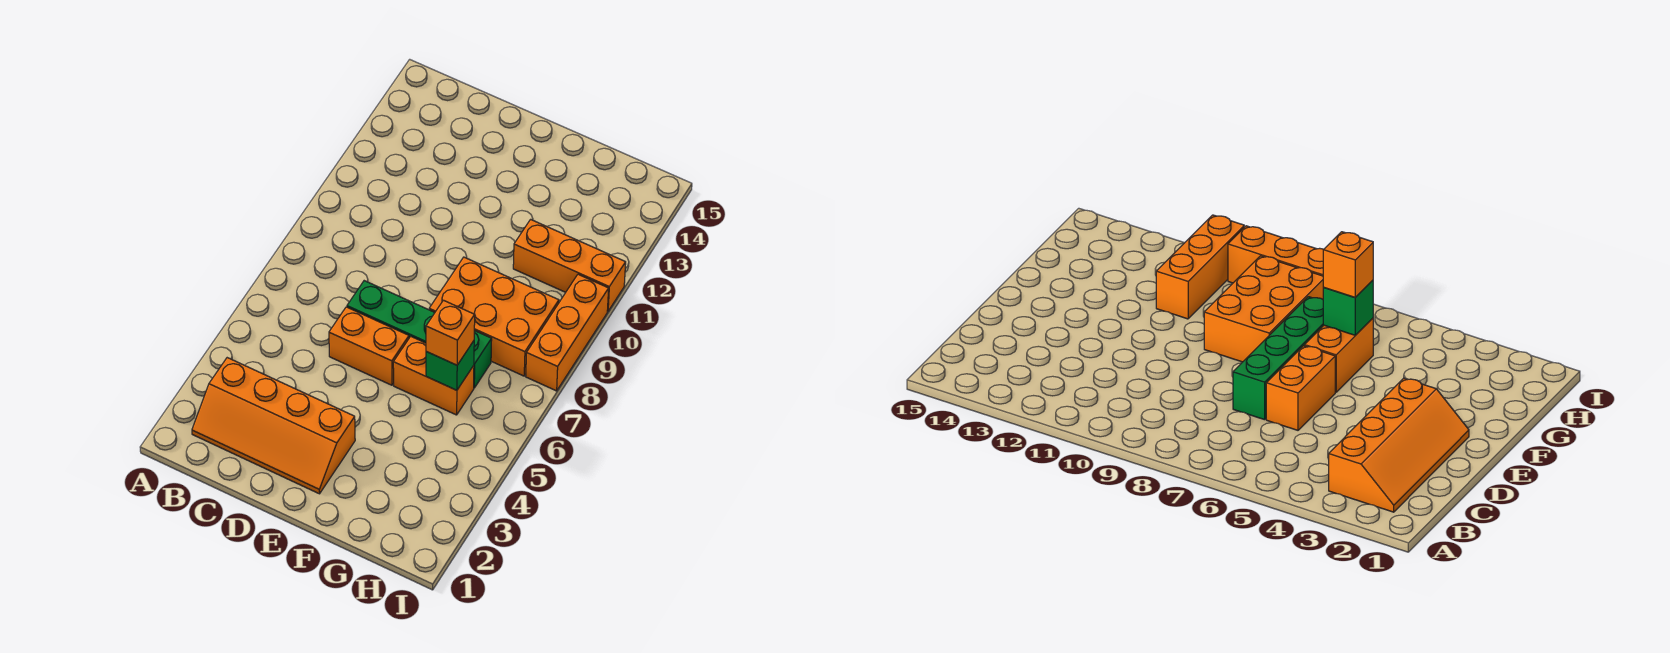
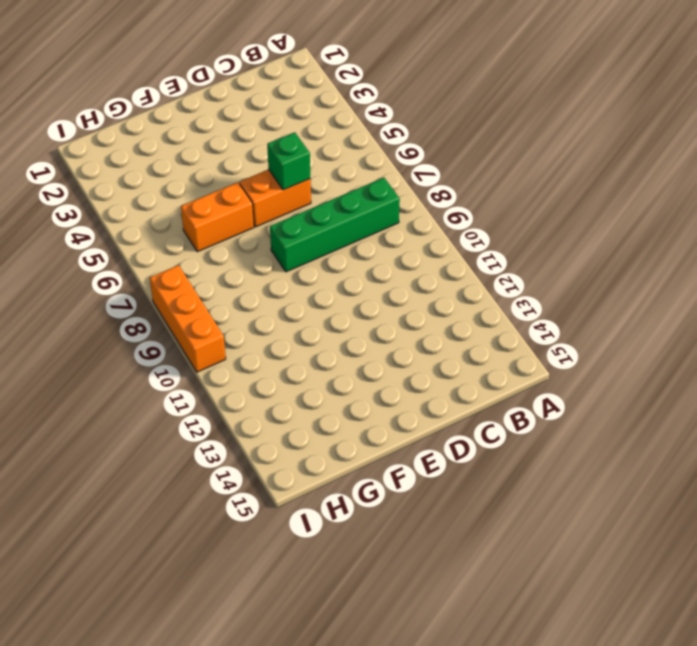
green 1x4 brick [270,178,400,272] -> green 1x4 brick moved to [347,281,492,388]
green 1x1 brick [267,132,310,190] -> green 1x1 brick moved to [426,341,474,390]
none -> orange 2x4 slope [192,358,355,494]
none -> orange 2x3 brick [429,257,559,376]

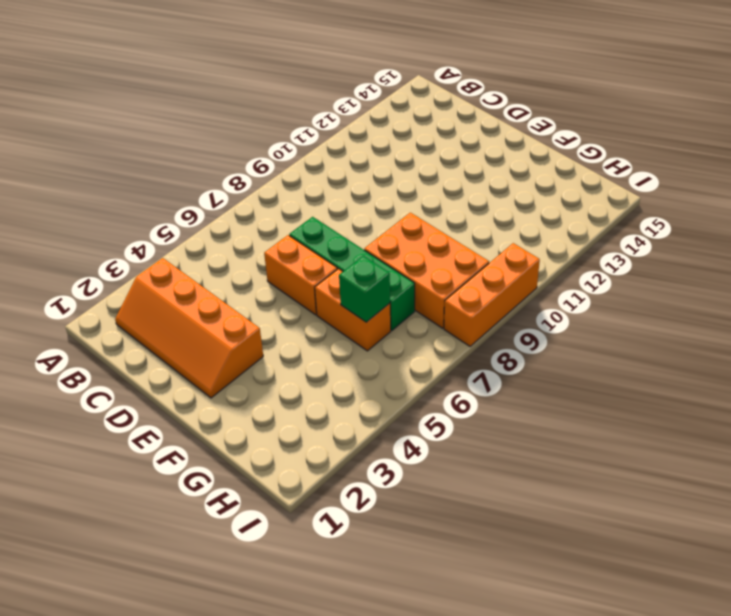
none -> orange 1x3 brick [513,219,626,311]
none -> orange 1x1 brick [426,300,475,365]

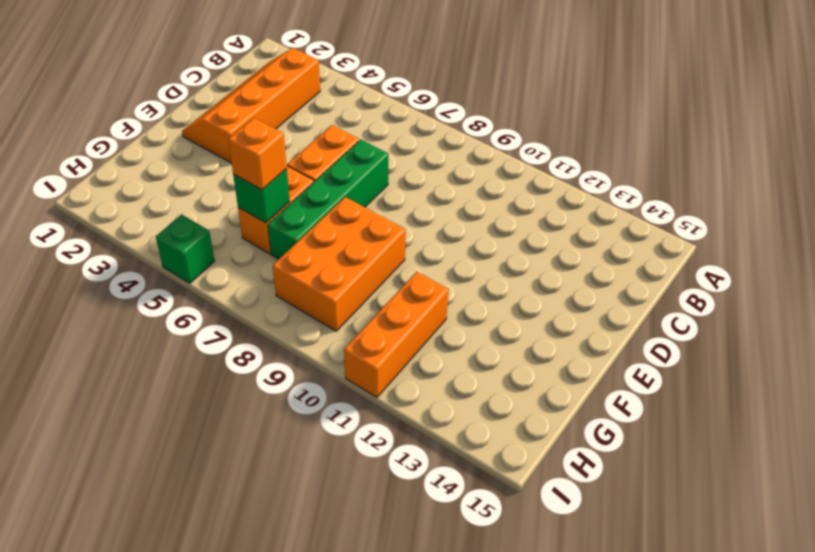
green 1x1 brick [156,215,215,283] -> none
none -> orange 1x3 brick [526,274,609,391]

